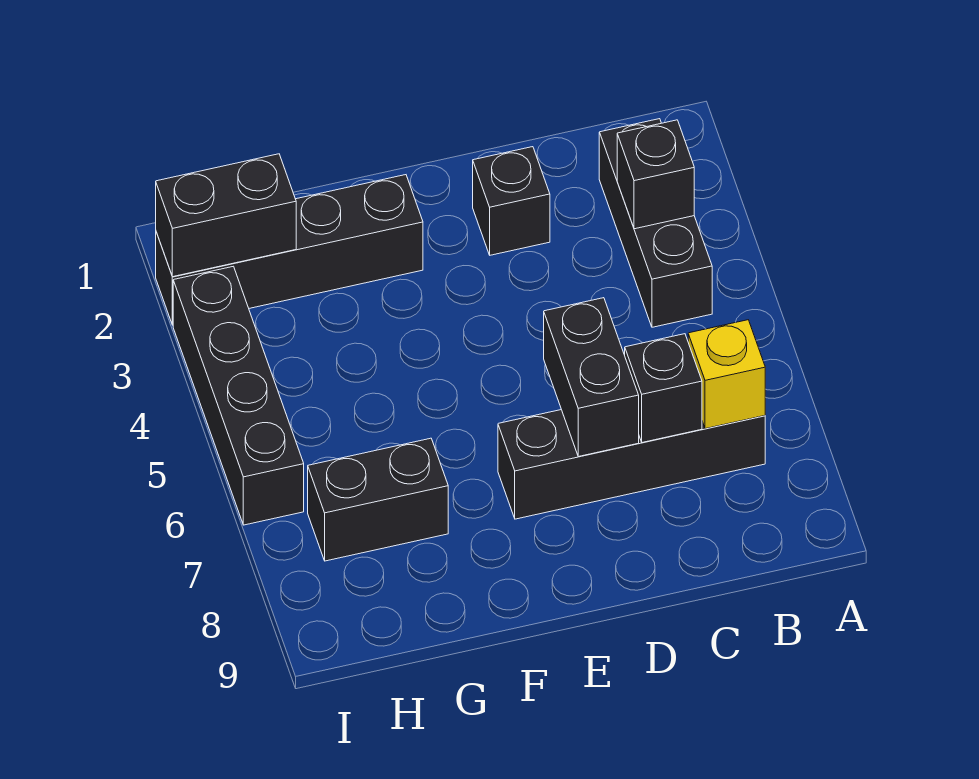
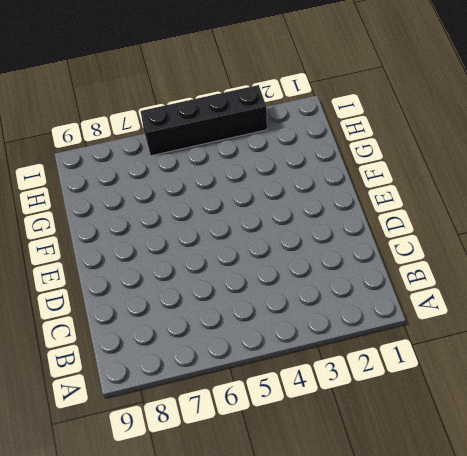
none -> black 1x3 brick [599,119,712,327]
none -> black 1x4 brick [498,410,765,519]

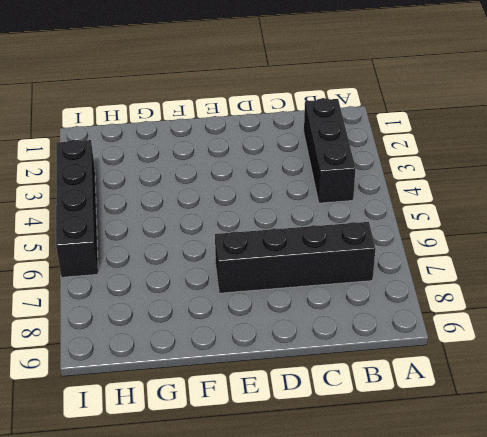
none -> black 1x1 brick [473,147,550,255]
none -> black 1x4 brick [156,175,423,325]

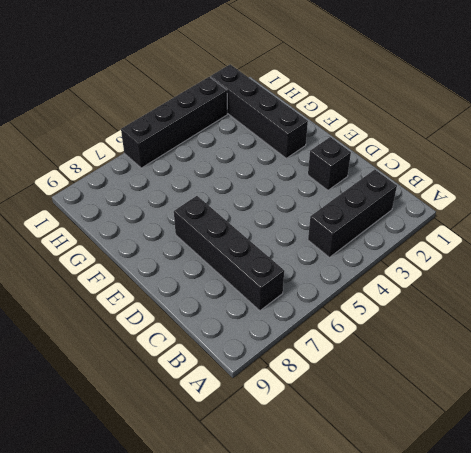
none -> black 1x2 brick [308,438,448,561]
none -> black 1x1 brick [617,120,694,229]

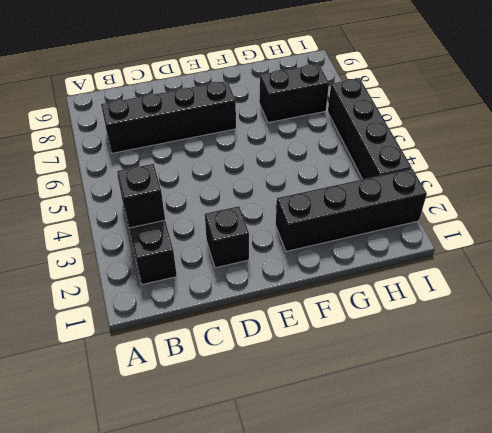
none -> yellow 1x1 brick [688,320,765,429]
none -> black 1x1 brick [625,334,702,442]

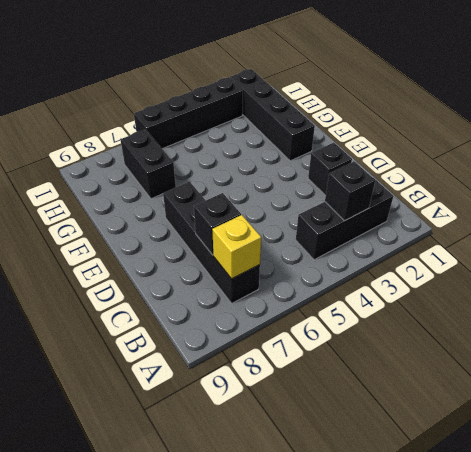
none -> black 1x2 brick [544,298,639,457]
none -> black 1x2 brick [156,154,296,277]

